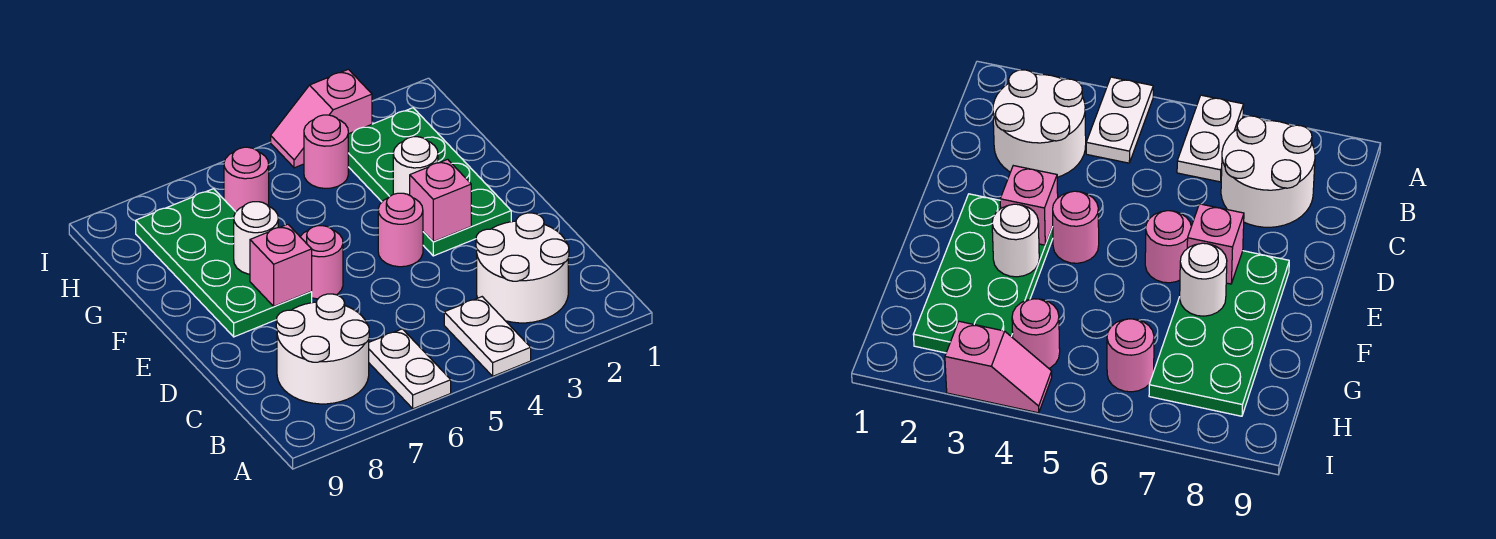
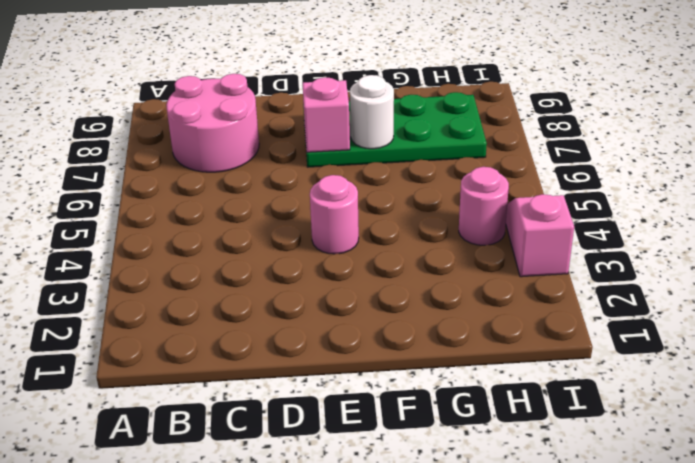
pink 2x2 round brick [166,74,259,172] -> white 2x2 round brick [276,294,369,404]
none -> white 1x2 plate [444,297,531,376]
none -> white 1x2 plate [369,329,451,409]
none -> white 2x2 round brick [476,213,569,323]

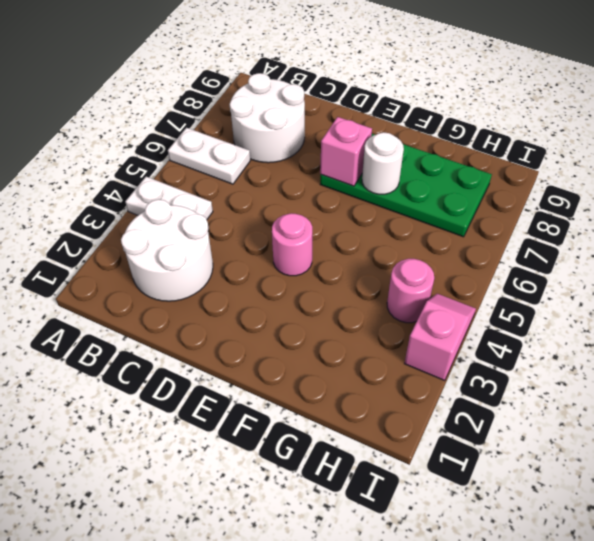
none -> green 2x4 plate [348,108,511,256]
none -> pink 1x1 round brick [300,226,343,299]
none -> pink 1x1 round brick [224,147,269,212]

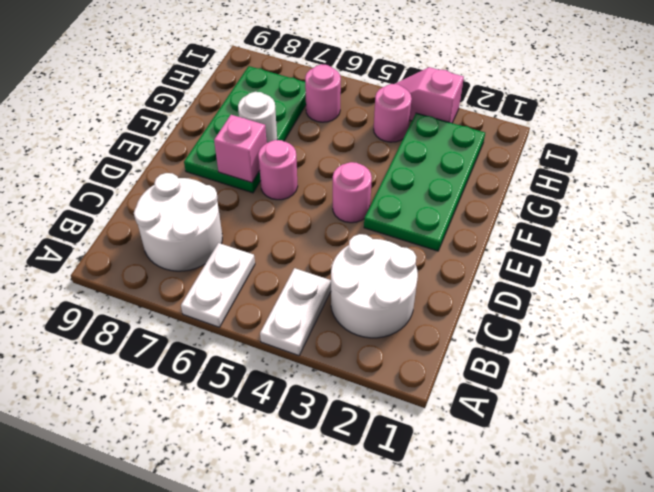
none -> pink 1x1 brick [410,159,471,242]
none -> white 1x1 round brick [393,137,438,195]

